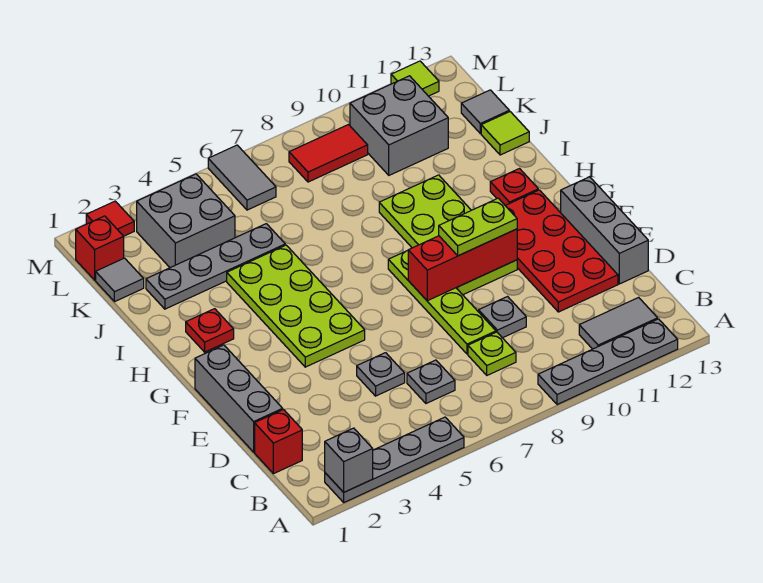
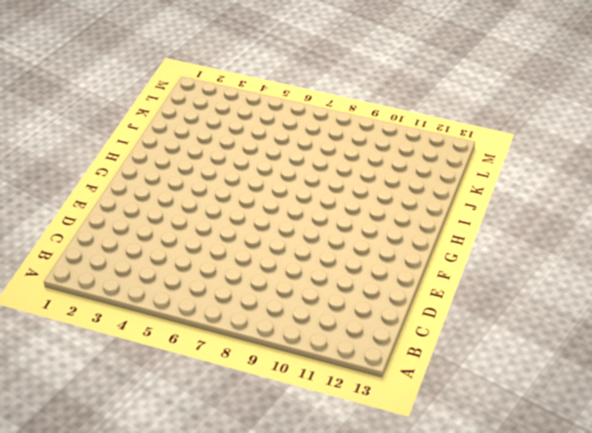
none -> grey 1x4 plate [325,417,464,502]
none -> grey 1x4 plate [538,319,678,405]
none -> grey 1x2 tile [579,297,658,349]
none -> red 1x1 brick [255,410,302,474]

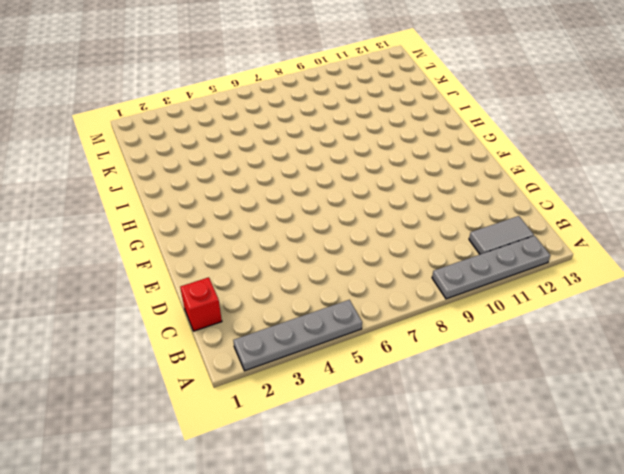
none -> grey 1x1 plate [407,360,455,403]
none -> lime 1x1 plate [468,332,516,375]
none -> grey 1x3 brick [195,345,283,452]
none -> grey 1x1 plate [357,353,405,396]

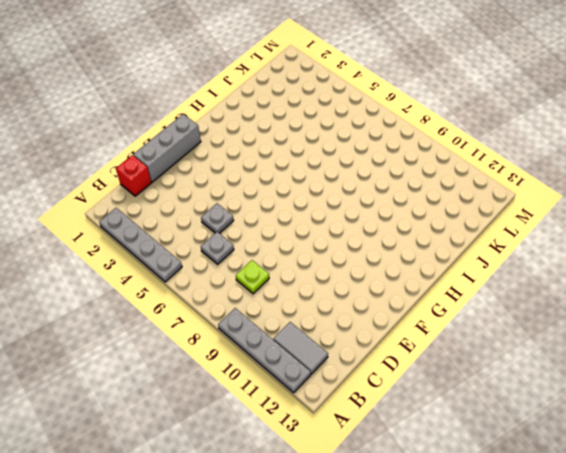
none -> lime 1x4 plate [388,251,496,354]
none -> grey 1x1 plate [479,297,526,338]
none -> red 2x4 plate [505,190,618,312]
none -> grey 1x3 brick [561,177,648,284]

